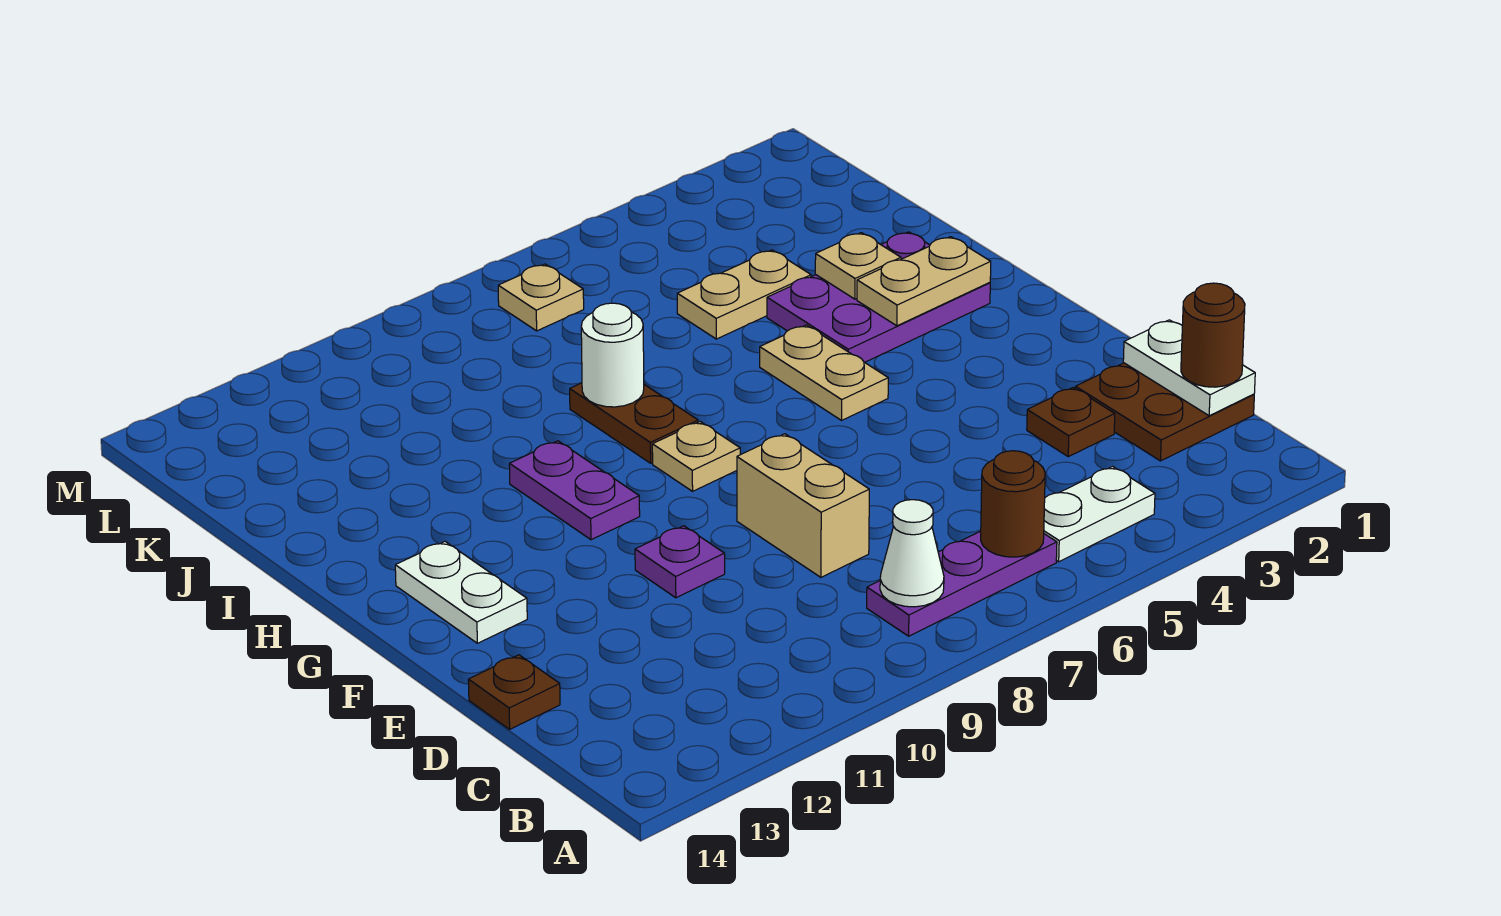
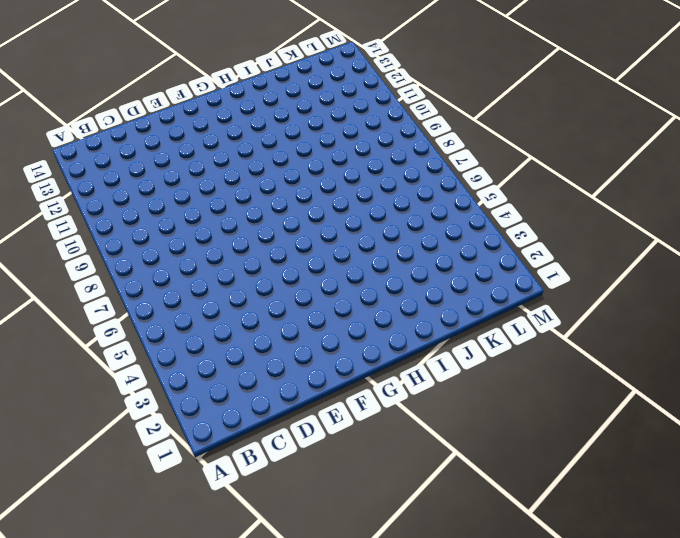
none -> white 1x2 plate [1044,466,1155,562]
none -> purple 1x3 plate [867,531,1057,636]
none -> brown 2x2 plate [1075,363,1254,461]

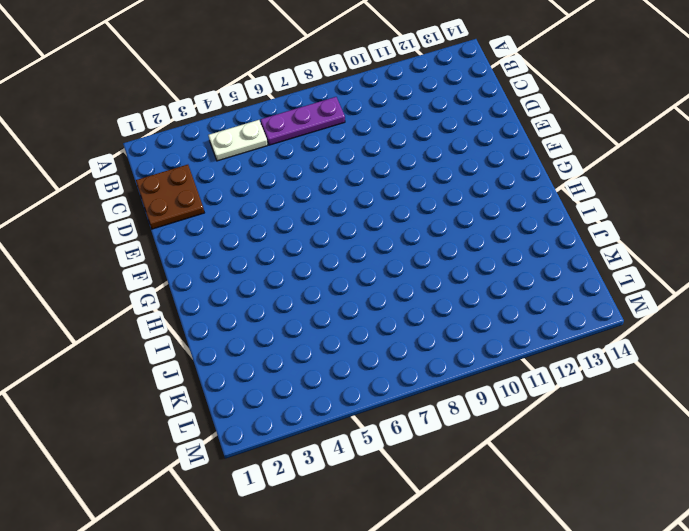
none -> brown 1x1 plate [1027,388,1115,457]
none -> tan 1x2 brick [737,434,869,577]
none -> brown 1x1 plate [468,655,560,729]

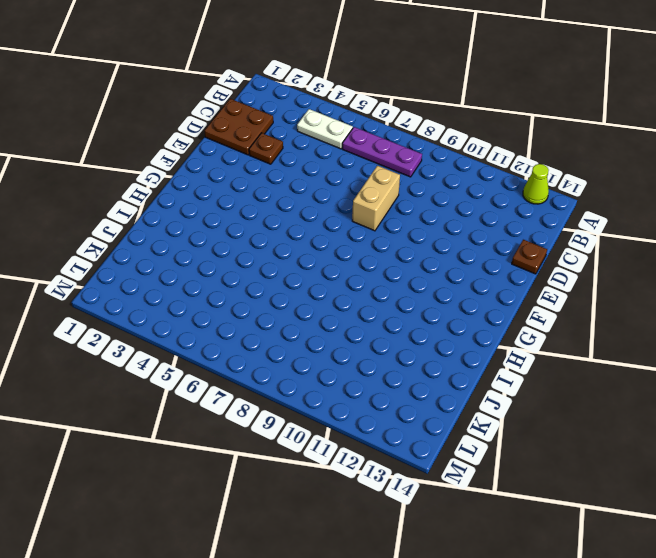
lime 1x1 cone [523,164,549,204] -> none
none -> purple 1x1 plate [635,526,725,598]
none -> white 1x2 plate [395,542,527,643]
none -> tan 1x2 plate [760,325,888,420]

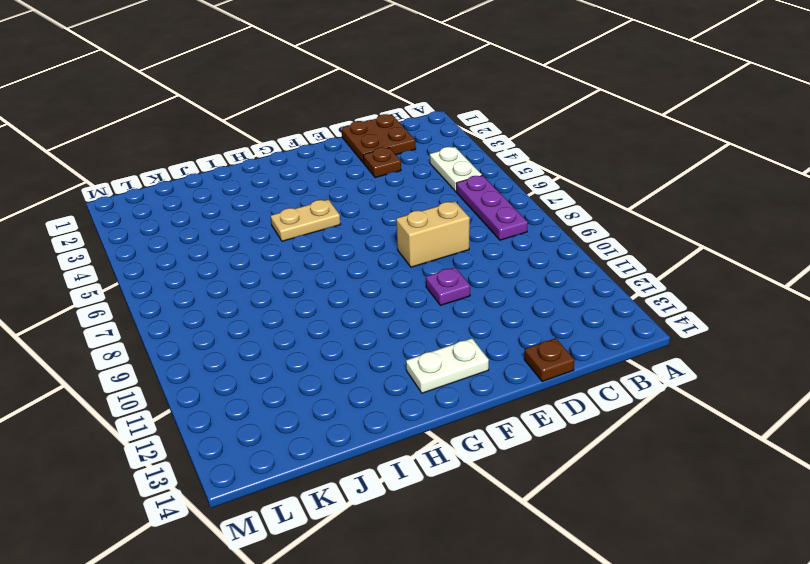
none -> tan 1x1 plate [652,422,740,491]
none -> purple 1x2 plate [509,441,640,540]
none -> purple 2x3 plate [767,232,990,362]

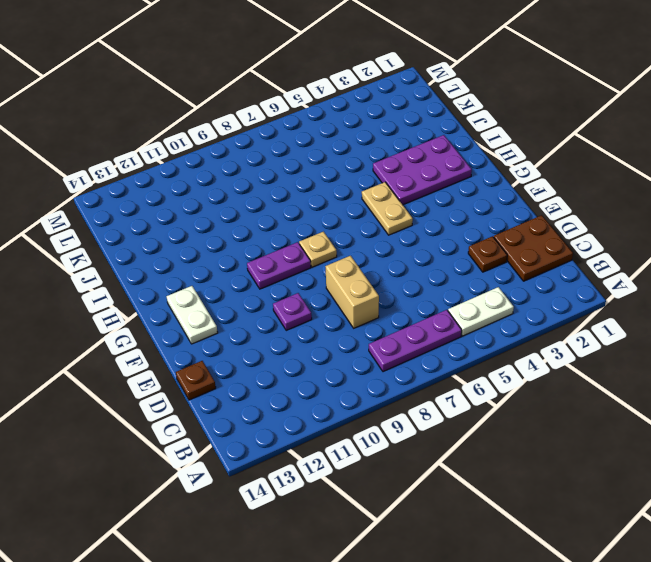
purple 1x2 plate [247,242,311,289] -> purple 1x2 plate turned to [509,441,640,540]
none -> brown 1x2 plate [570,383,698,463]
none -> tan 1x2 plate [677,250,811,339]
none -> tan 1x1 plate [498,264,584,331]

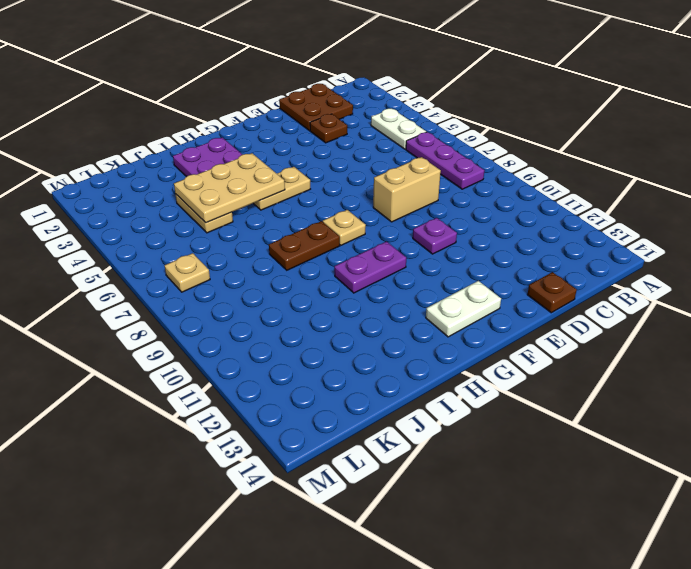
tan 2x3 plate [174,153,285,223] -> none
none -> brown 1x1 round brick [981,451,1045,557]
none -> white 1x1 cone [880,500,944,607]
none -> white 1x2 plate [1123,320,1255,416]

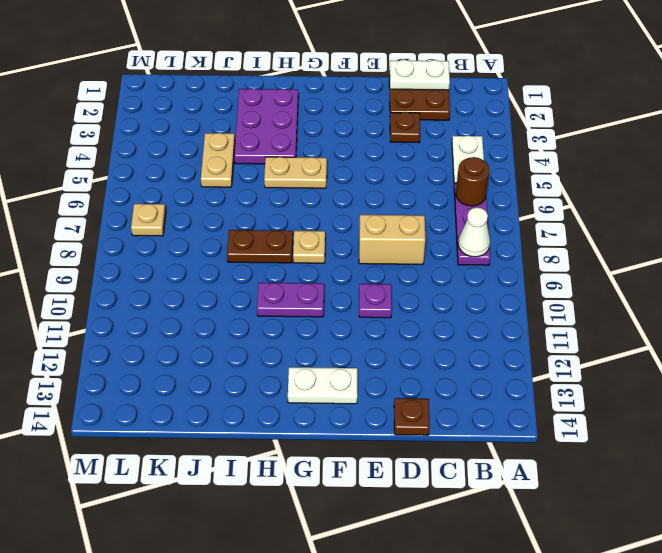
none -> tan 1x2 plate [857,237,991,326]
none -> tan 1x1 plate [815,233,901,299]
none -> white 1x1 round brick [581,303,644,407]

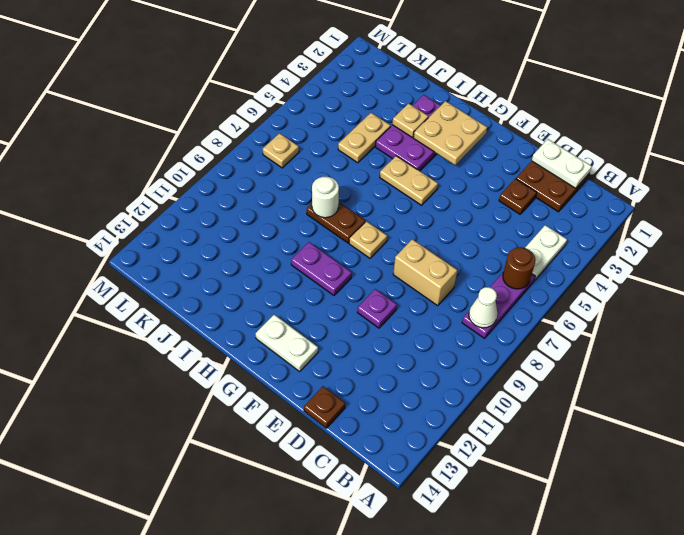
tan 2x2 plate [413,101,487,165] -> tan 1x2 plate [857,237,991,326]
none -> brown 1x1 round brick [1181,283,1245,387]

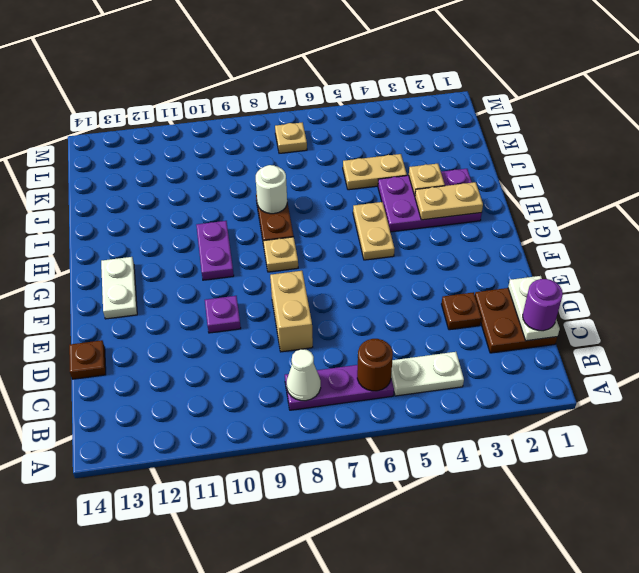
purple 1x1 round brick [523,279,563,331] -> brown 1x1 round brick [1181,283,1245,387]

